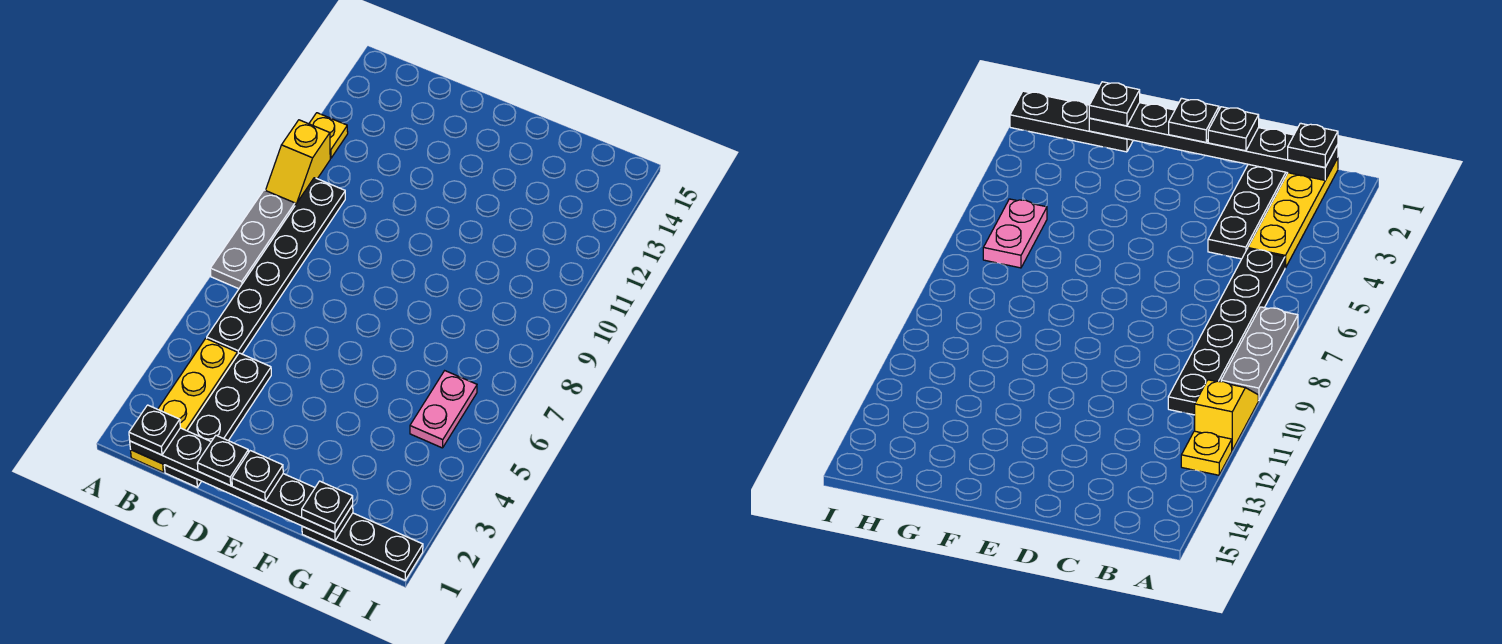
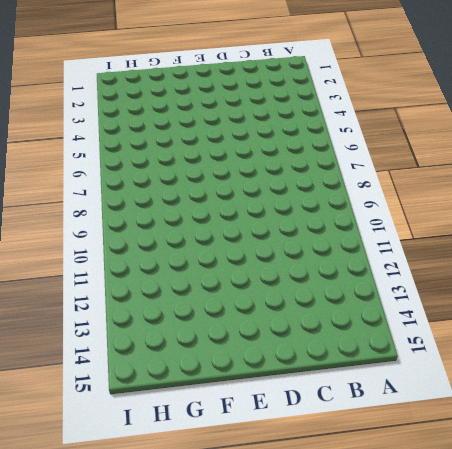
none -> grey 1x3 plate [210,190,295,289]
none -> yellow 1x2 slope [266,120,330,205]
none -> yellow 1x1 plate [309,113,348,158]

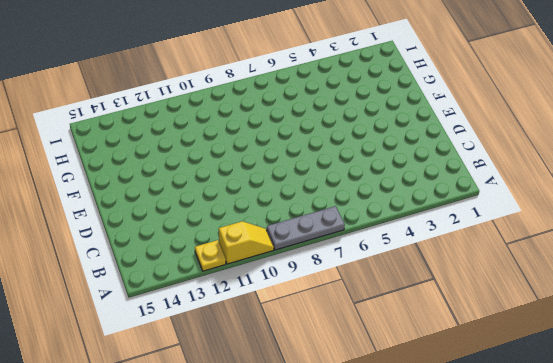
none -> yellow 1x4 plate [131,339,238,472]
none -> black 1x6 plate [207,178,345,354]
none -> black 1x4 plate [164,353,271,487]

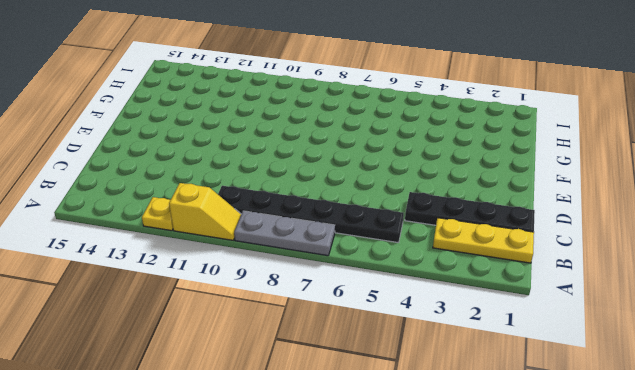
yellow 1x3 plate [433,218,534,263] -> yellow 1x4 plate [131,339,238,472]
none -> black 1x3 plate [302,513,423,580]
none -> pink 1x2 plate [410,371,477,448]
none -> black 1x6 plate [130,428,353,541]

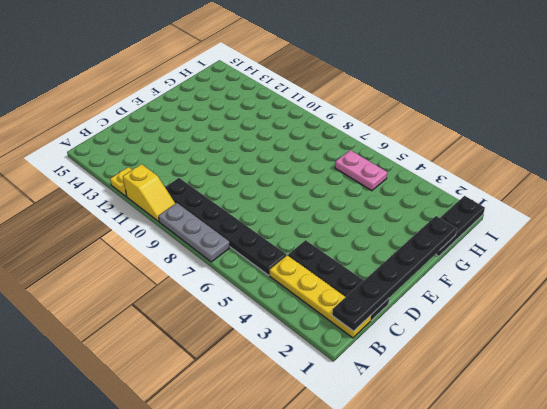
none -> black 1x1 plate [129,405,180,455]
none -> black 1x1 plate [197,435,249,486]
none -> black 1x1 plate [232,451,283,501]

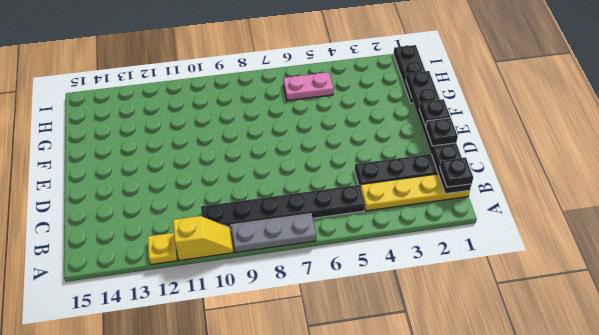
none -> black 1x1 plate [302,481,353,532]

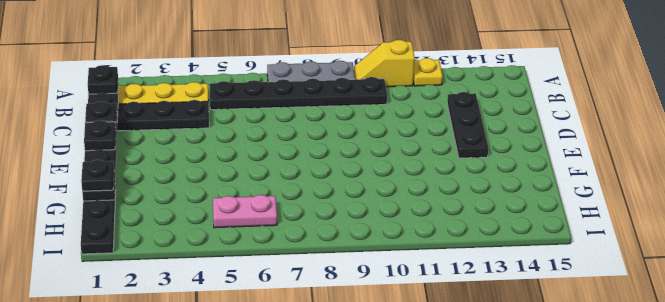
black 1x3 plate [447,92,488,158] -> none

